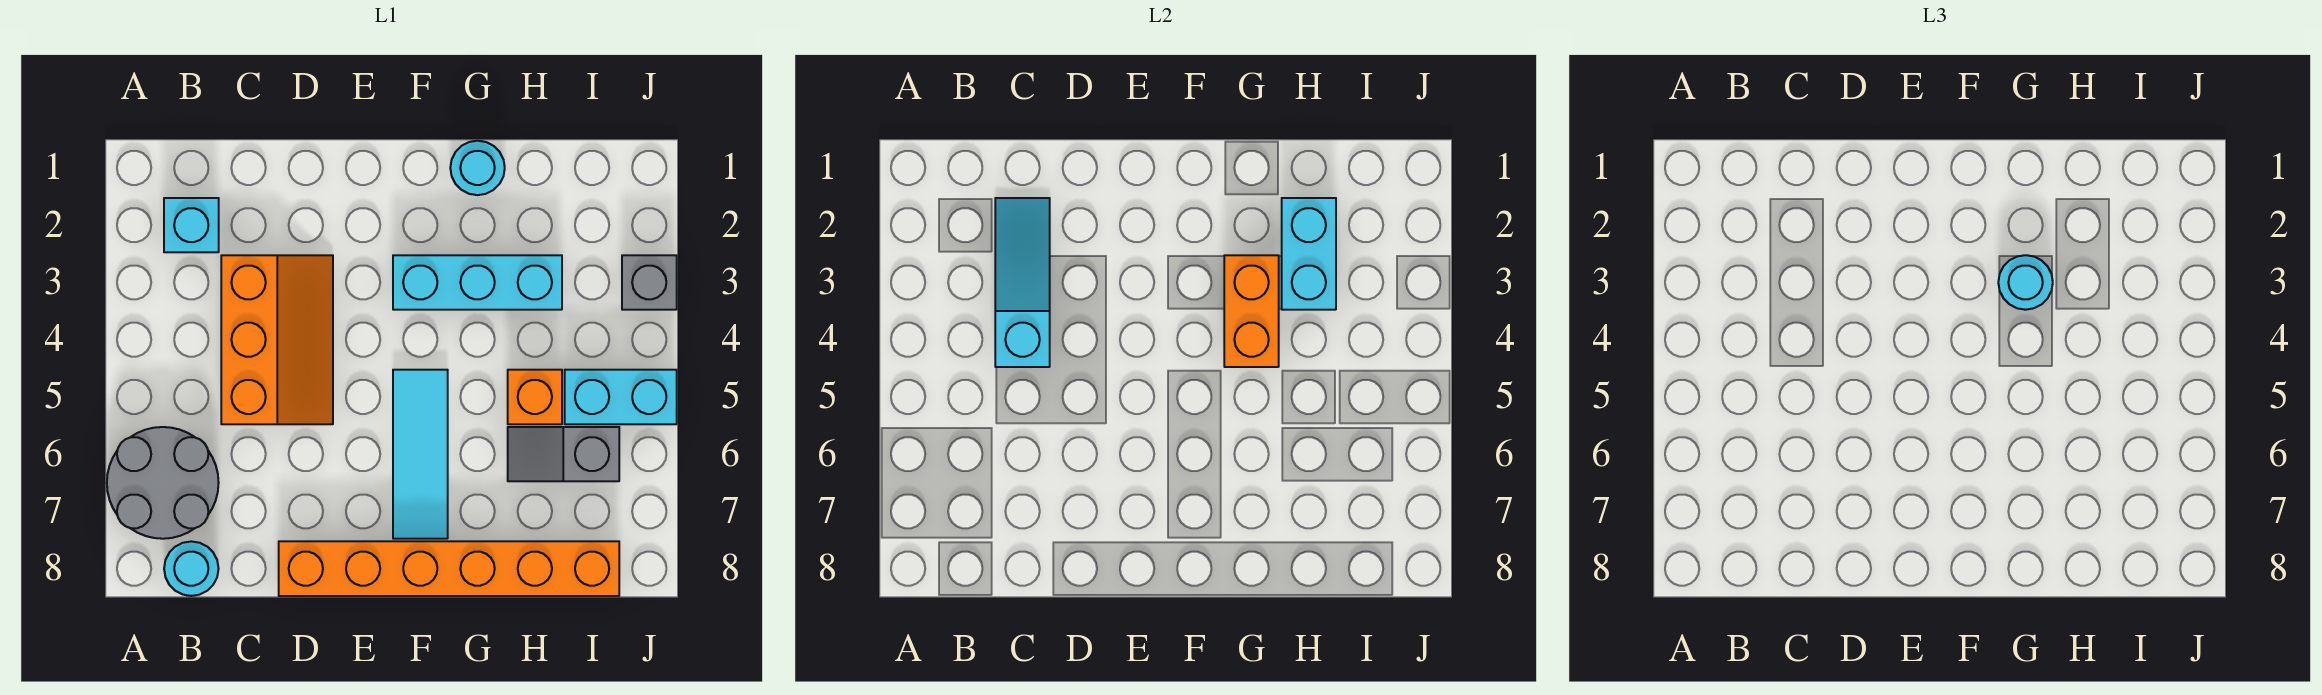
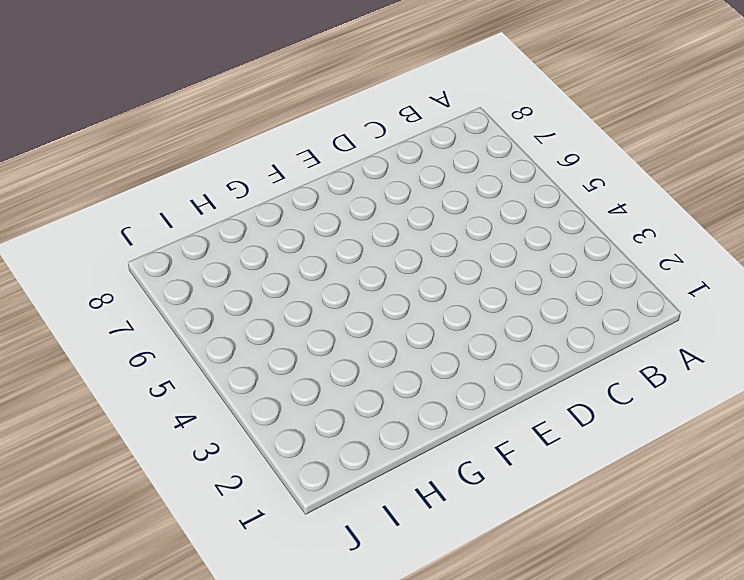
none -> grey 2x2 round brick [107,427,219,539]
none -> cyan 1x1 brick [164,198,219,252]
none -> cyan 1x1 round brick [164,541,219,596]

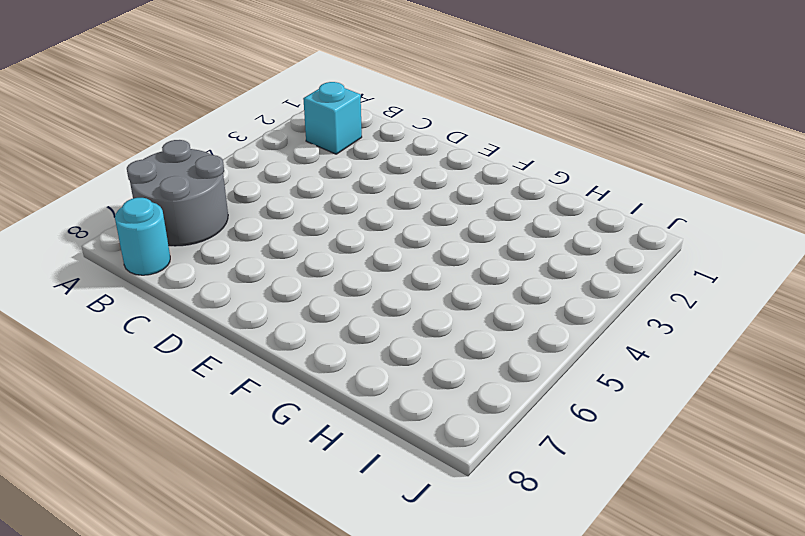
none -> orange 2x3 slope [221,255,333,424]
none -> orange 1x6 brick [279,541,619,596]
none -> cyan 1x3 brick [393,255,562,310]

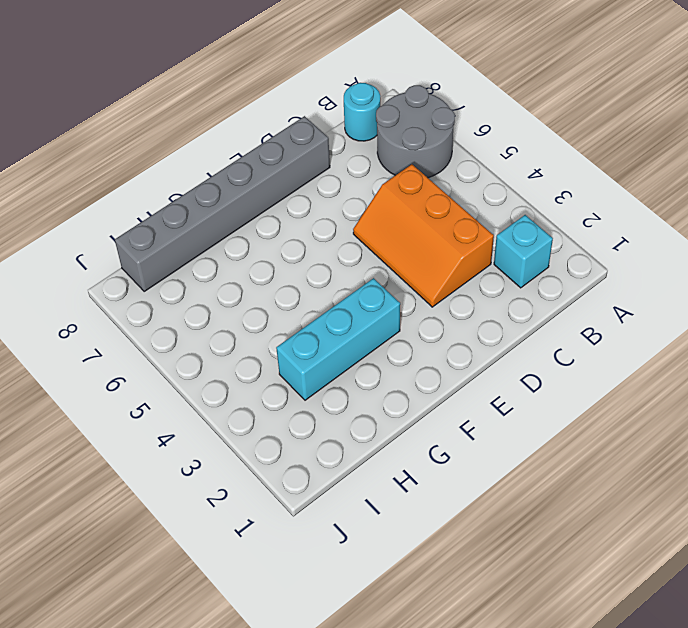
grey 1x6 brick [115,116,330,291] -> orange 1x6 brick [279,541,619,596]
none -> cyan 1x3 tile [393,370,448,539]
none -> cyan 1x1 round brick [450,141,505,195]
none -> orange 1x1 brick [508,370,562,424]

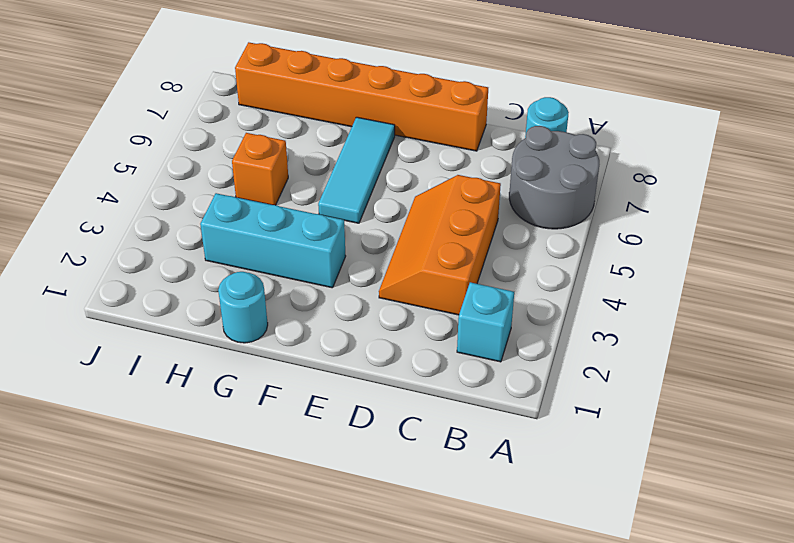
none -> grey 1x2 slope [508,427,619,481]
none -> cyan 1x2 brick [565,370,677,424]
none -> grey 1x1 brick [622,255,677,310]

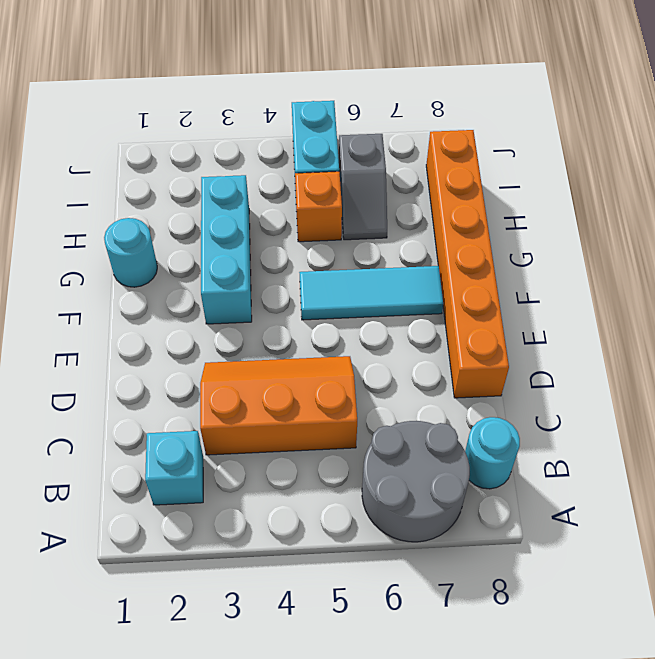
none -> grey 1x1 brick [622,255,677,310]
none -> cyan 1x3 slope [995,198,1050,367]
none -> orange 1x2 brick [1224,255,1279,367]

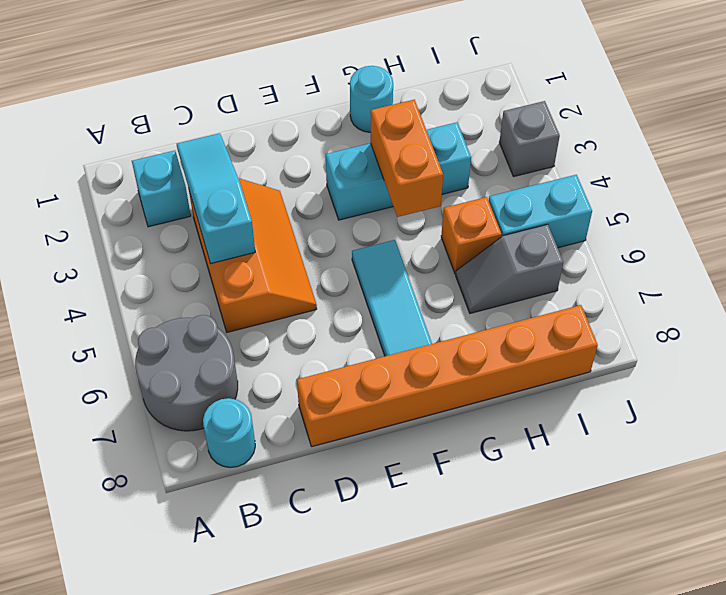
none -> cyan 1x2 brick [1282,198,1336,310]
none -> cyan 1x1 round brick [1998,255,2053,310]

